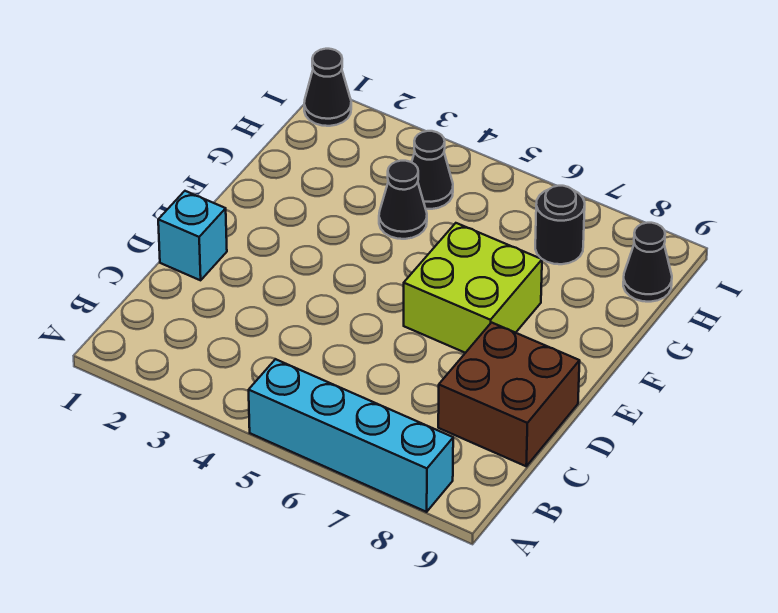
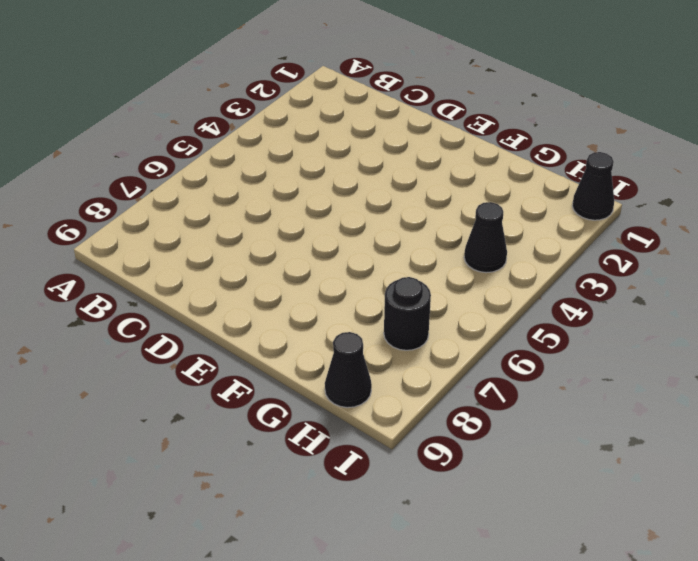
none -> cyan 1x4 brick [249,359,453,512]
none -> brown 2x2 brick [438,323,580,466]

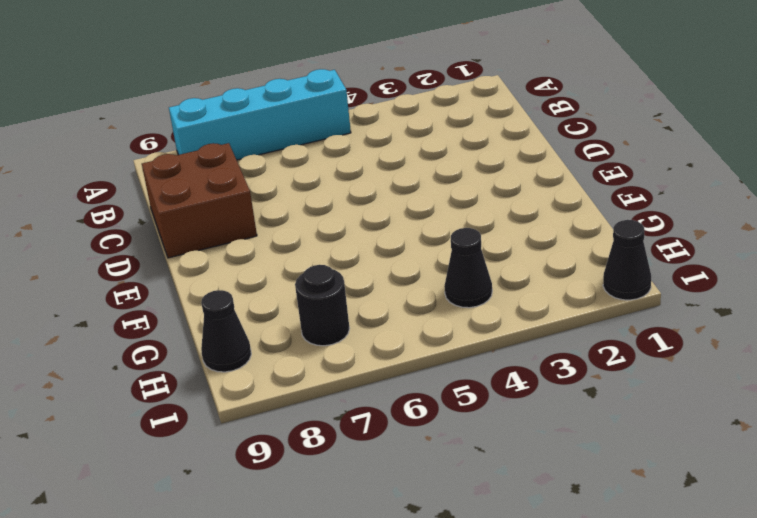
none -> cyan 1x1 brick [158,191,227,280]
none -> lime 2x2 brick [404,223,542,353]

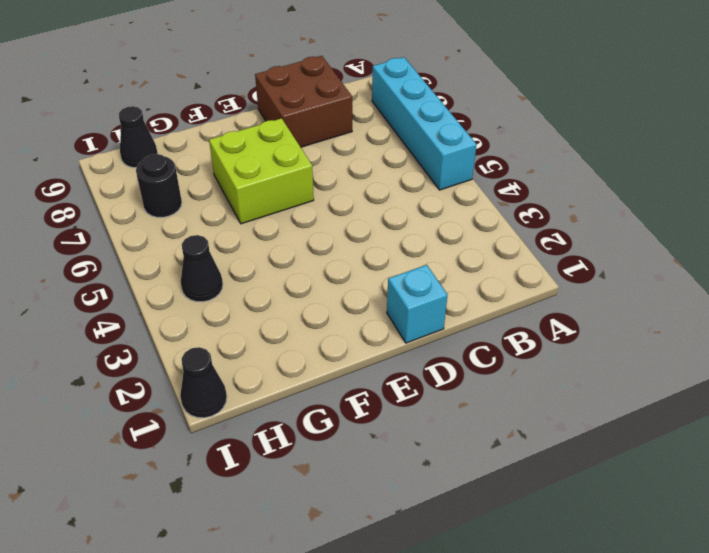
none -> black 1x1 cone [379,161,427,239]

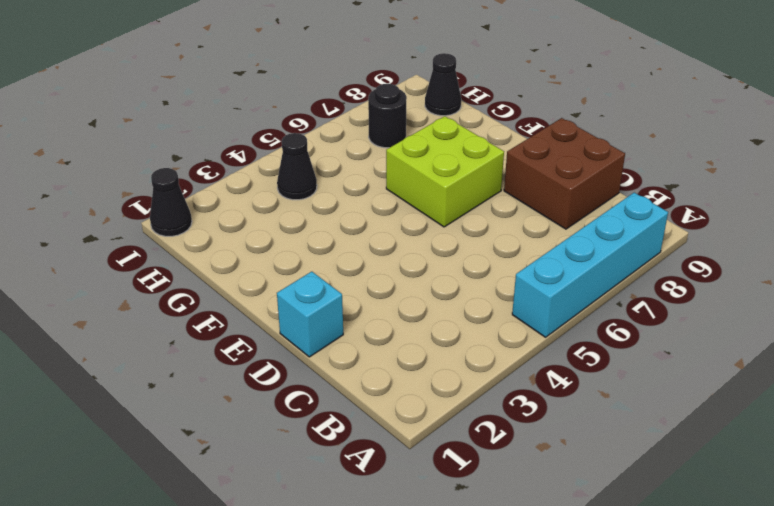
none -> black 1x1 cone [379,161,427,239]

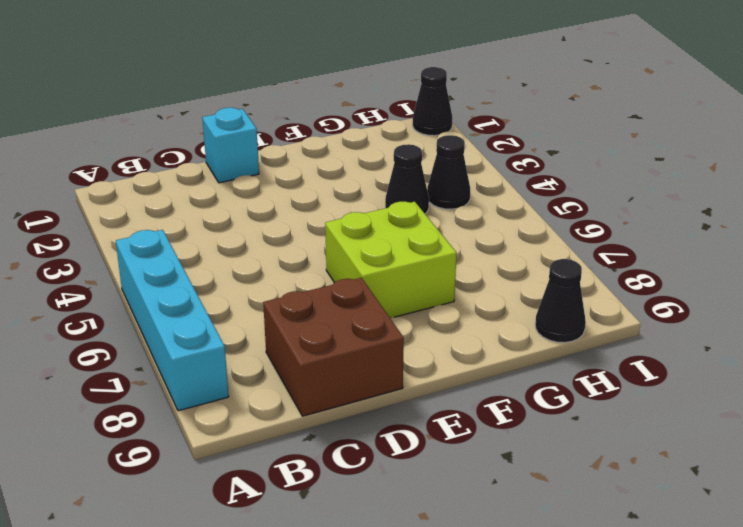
none -> black 1x1 round brick [535,186,585,264]

